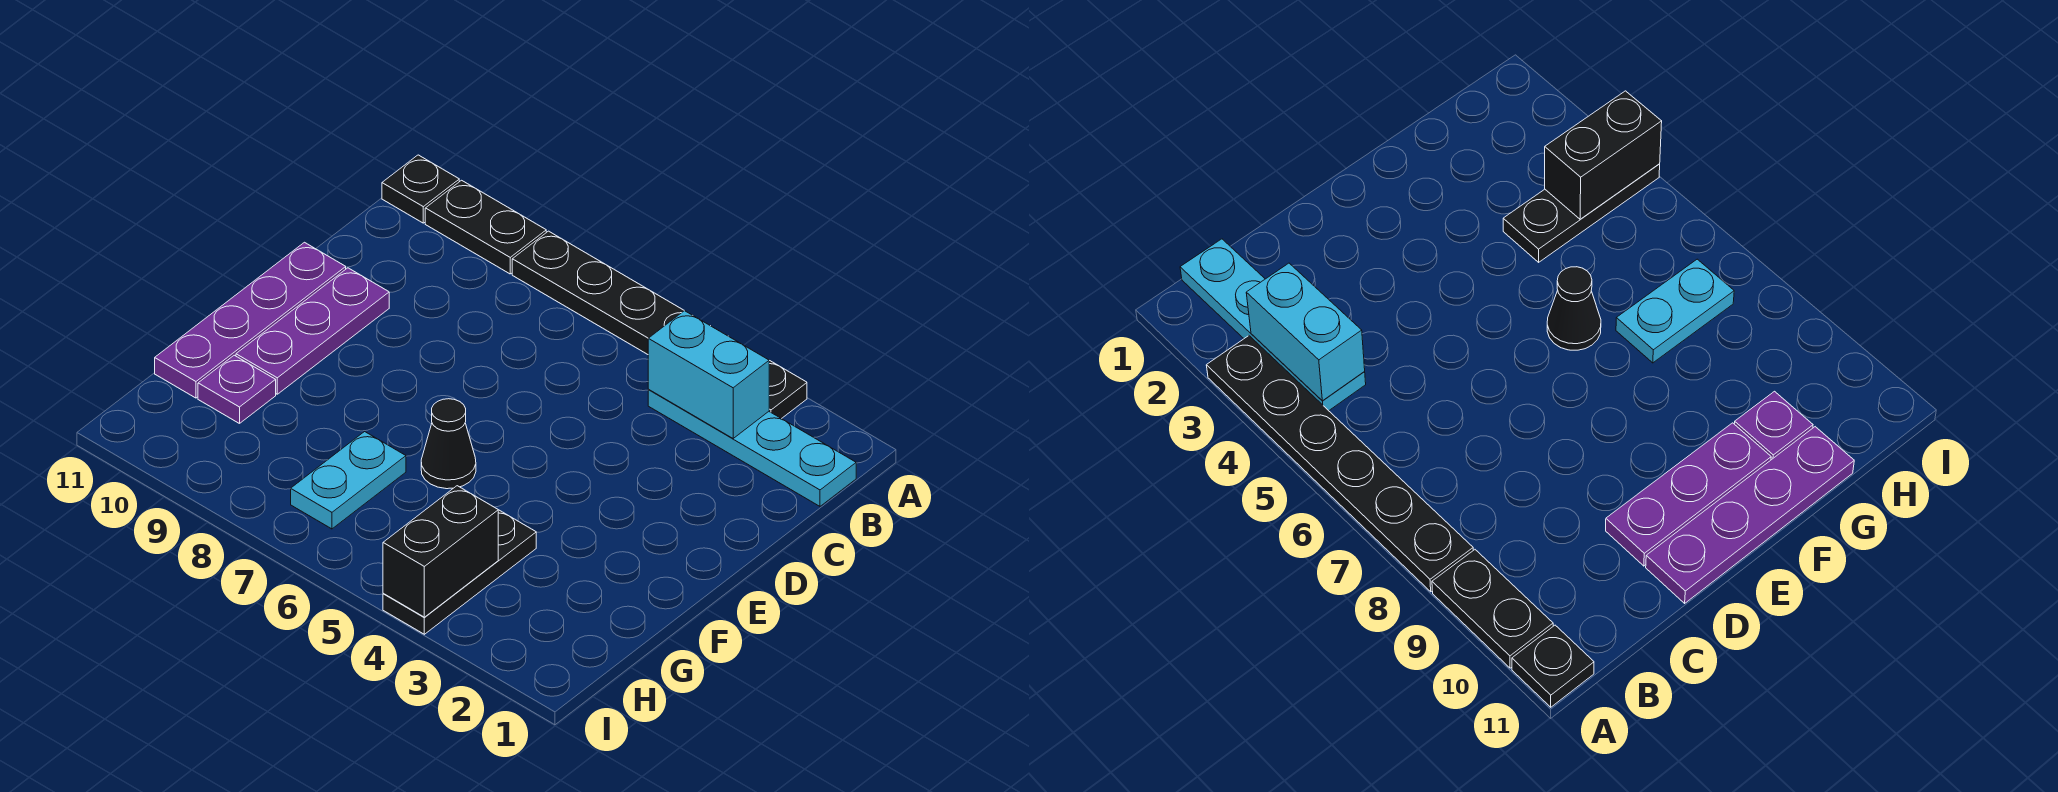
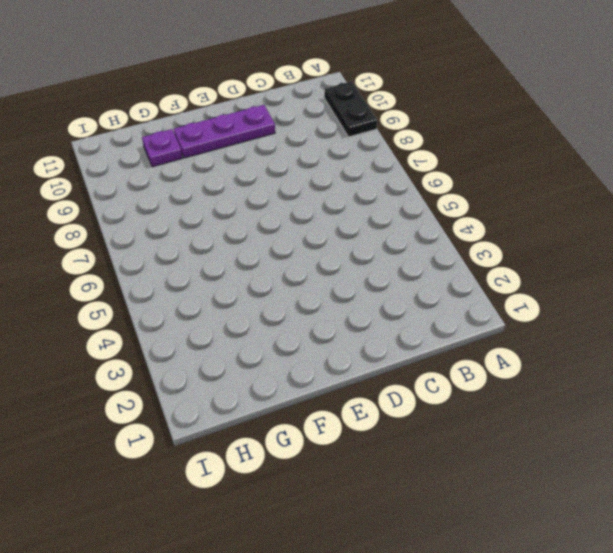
none -> black 1x6 plate [512,231,807,419]
none -> black 1x1 plate [382,155,459,223]
none -> cyan 1x4 plate [648,390,856,506]

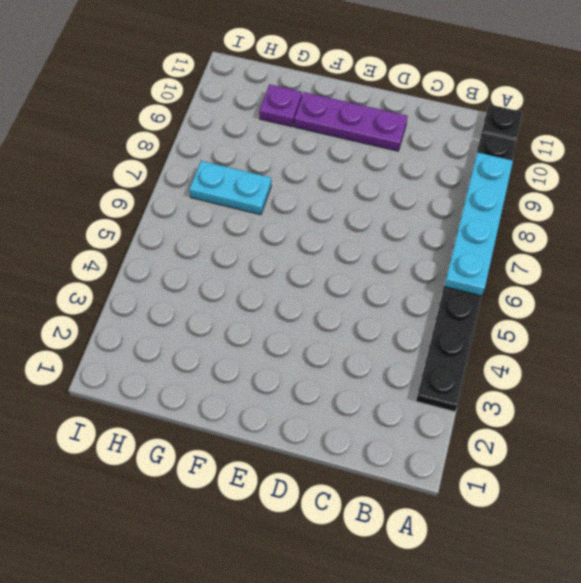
cyan 1x4 plate [444,152,513,296] -> cyan 1x4 plate moved to [648,390,856,506]
none -> purple 1x4 plate [155,242,346,398]
none -> black 1x1 cone [421,399,476,489]
none -> black 1x3 plate [383,510,536,634]

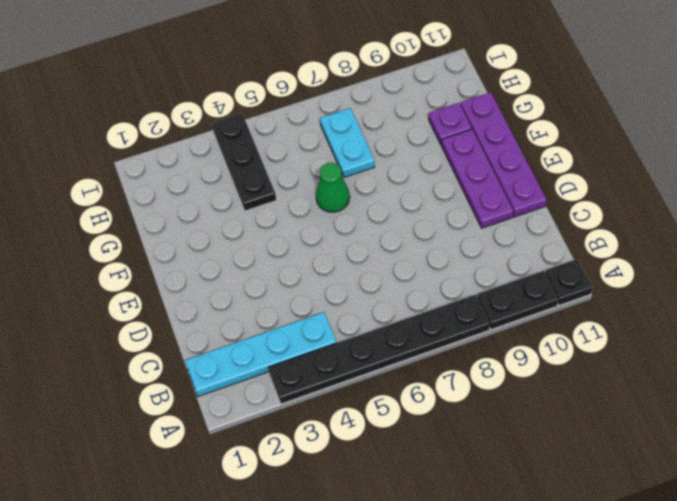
green 1x1 cone [316,163,350,212] -> black 1x1 cone [421,399,476,489]
none -> cyan 1x2 brick [648,311,769,438]
none -> black 1x2 brick [383,486,498,617]

